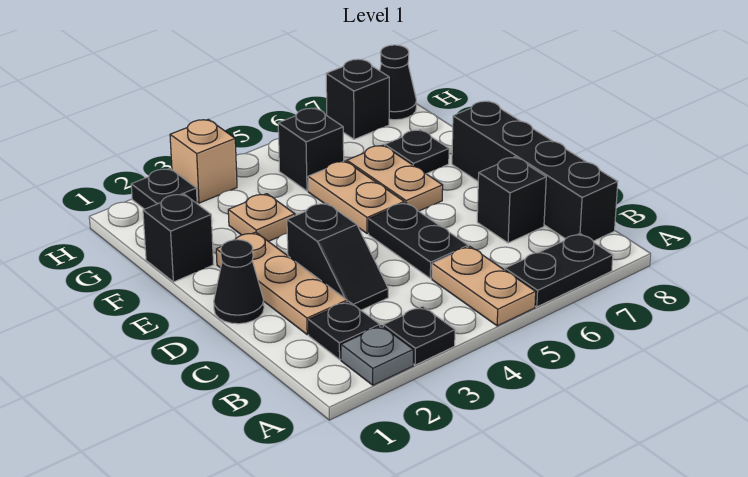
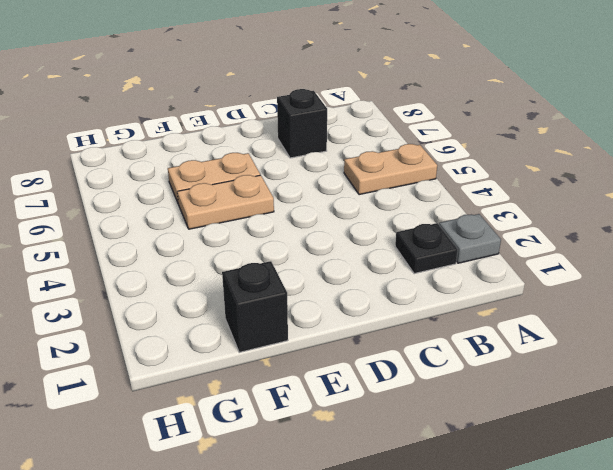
none -> black 1x1 plate [383,306,455,365]
none -> black 1x2 plate [505,234,613,307]
none -> black 1x4 brick [452,101,618,241]

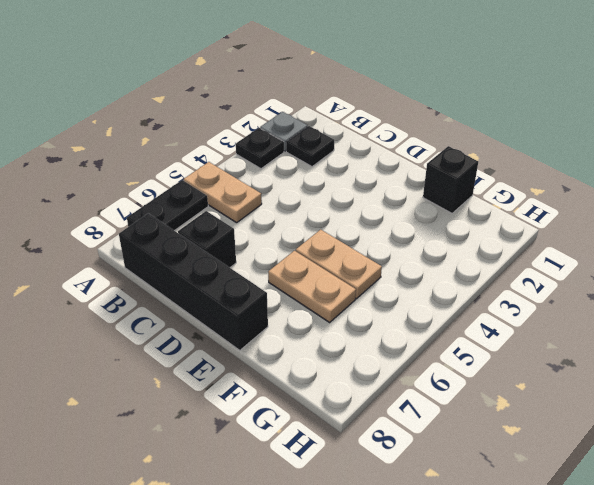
none -> tan 1x3 plate [216,232,347,335]
none -> black 1x2 slope [287,203,388,310]
none -> black 1x2 plate [369,203,468,278]

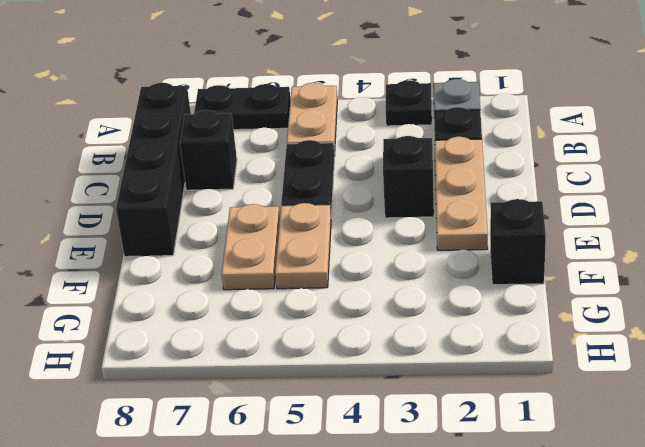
none -> black 1x1 cone [214,240,264,324]
none -> tan 1x1 plate [228,194,295,241]
none -> black 1x1 plate [385,130,449,174]

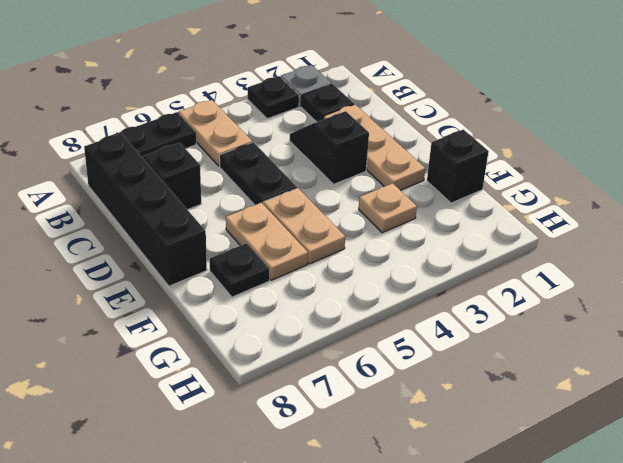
none -> black 1x1 cone [214,240,264,324]
none -> black 1x1 brick [278,108,344,191]
none -> black 1x1 plate [131,168,197,209]

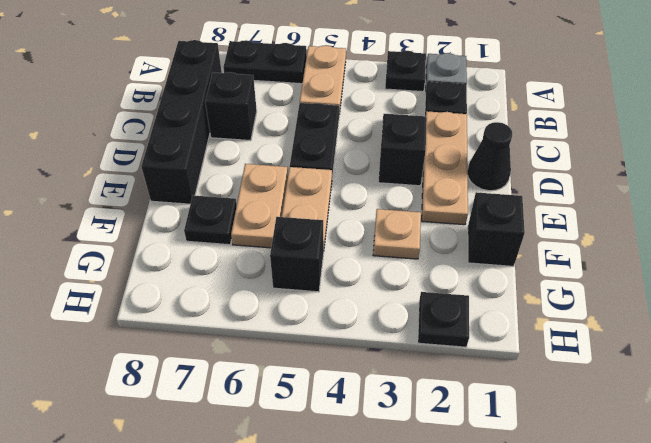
none -> tan 1x1 brick [170,119,237,203]
none -> black 1x1 brick [326,59,389,139]
none -> black 1x1 cone [380,45,416,120]

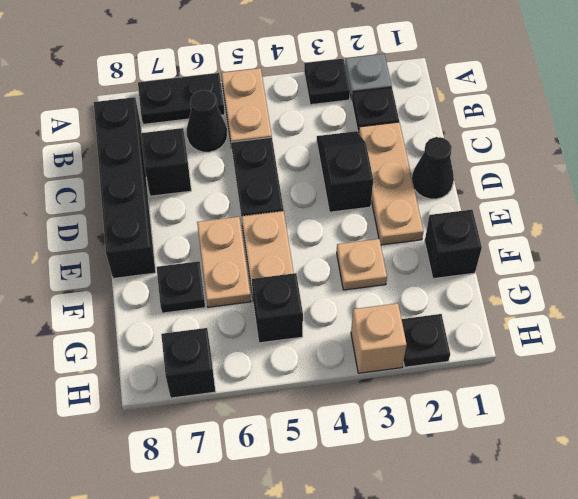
black 1x1 cone [187,90,227,152] -> black 1x1 cone moved to [380,45,416,120]

